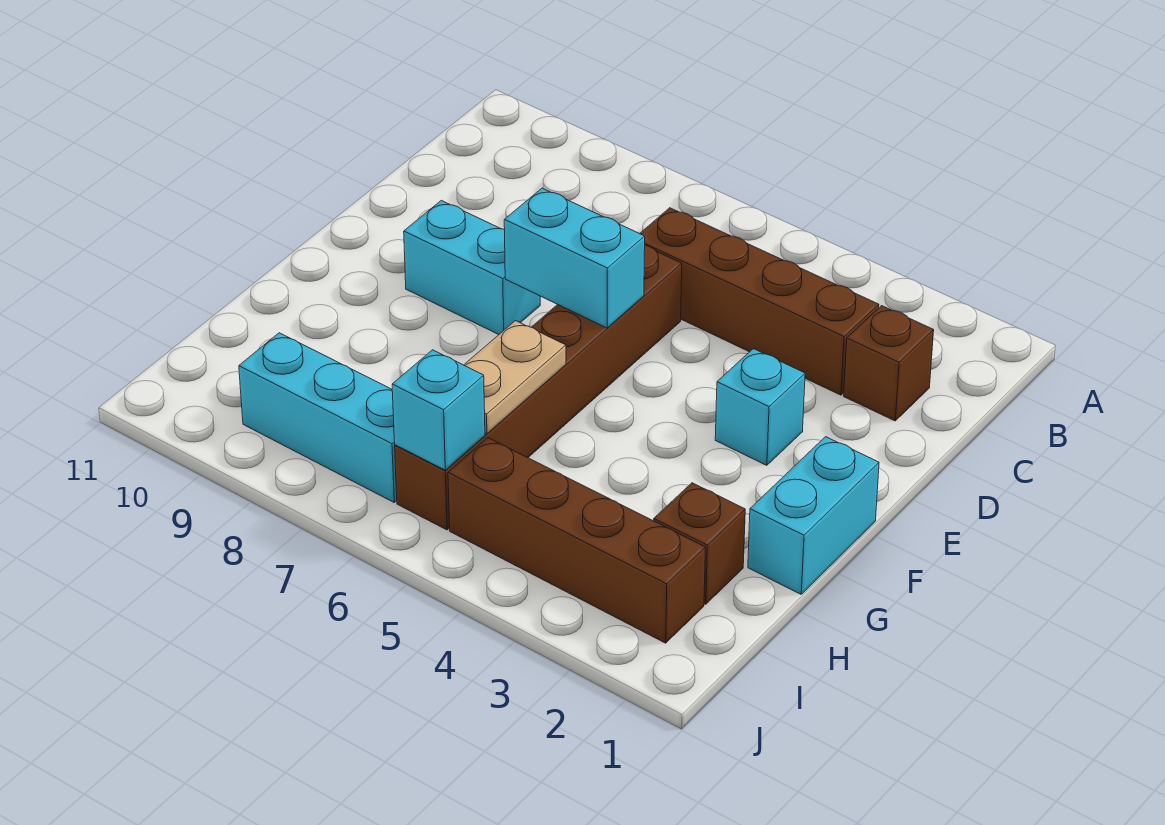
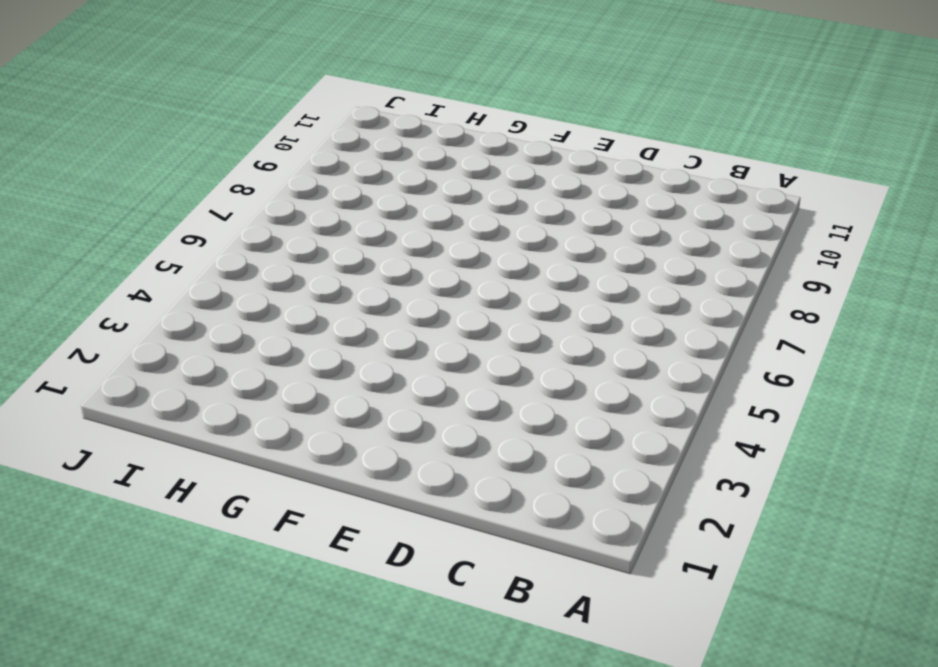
none -> brown 1x1 brick [844,306,934,421]
none -> brown 1x4 brick [640,208,879,395]
none -> brown 1x6 brick [395,245,682,530]

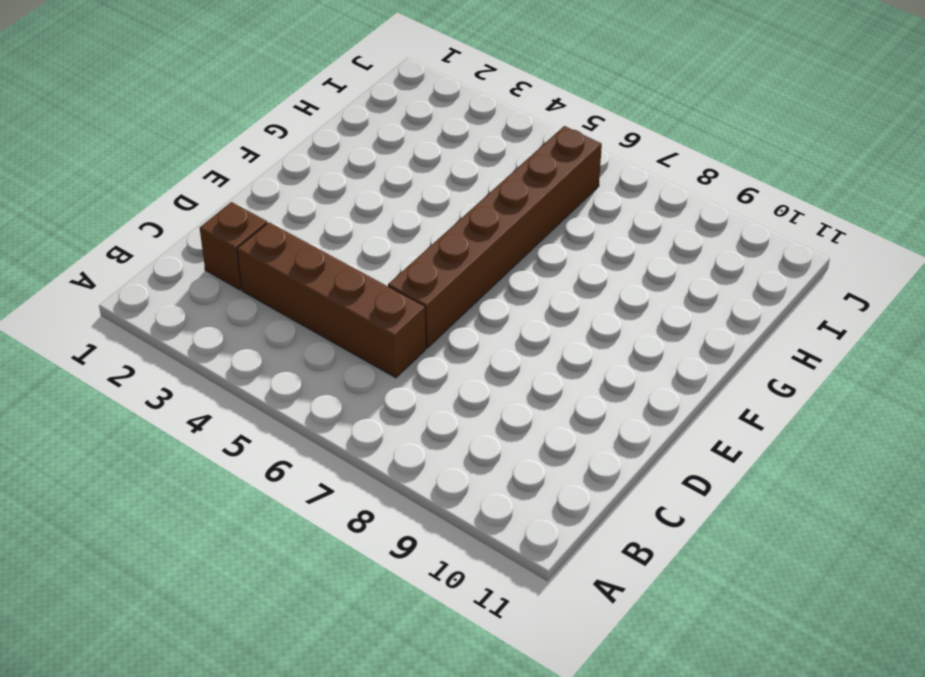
none -> cyan 1x1 brick [715,349,805,465]
none -> cyan 1x2 brick [404,200,540,335]
none -> cyan 1x2 brick [748,437,879,594]

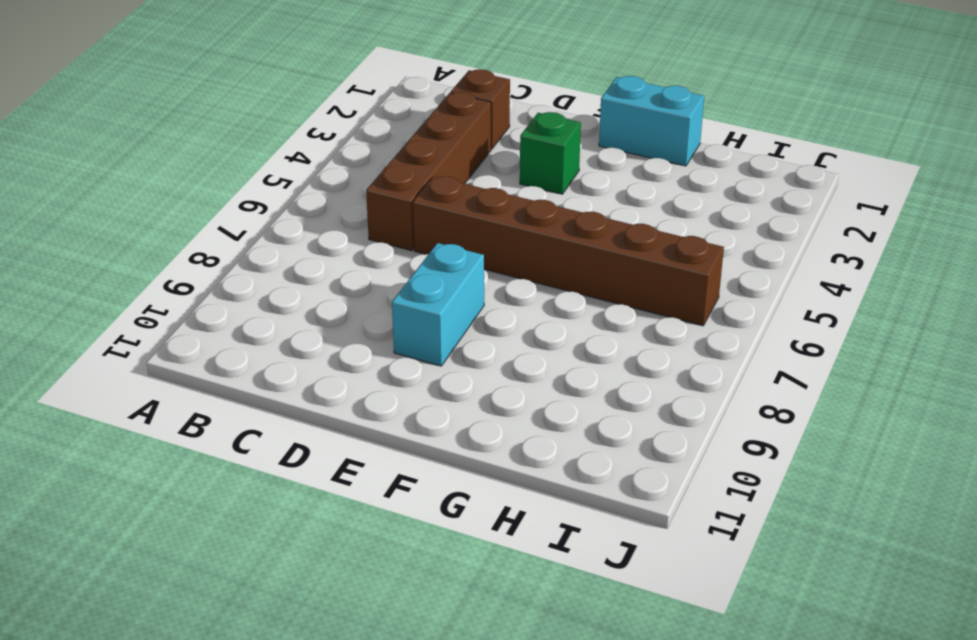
green 1x1 brick [520,112,581,194] -> cyan 1x1 brick [715,349,805,465]
none -> brown 1x1 brick [654,483,745,604]
none -> brown 1x4 brick [448,438,705,643]
none -> cyan 1x3 brick [239,333,397,502]

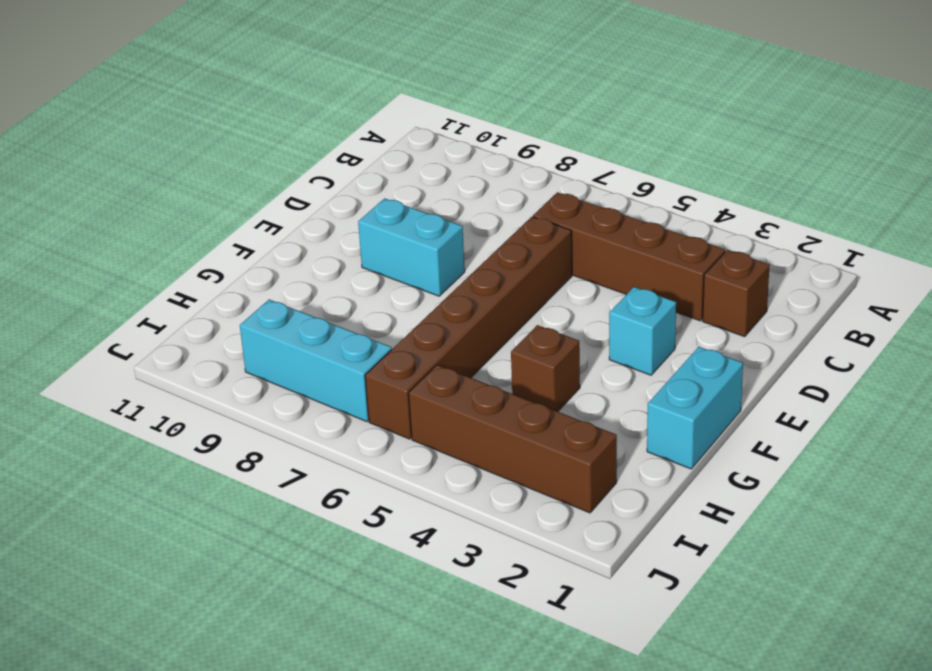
brown 1x1 brick [511,325,580,412] -> brown 1x1 brick moved to [654,483,745,604]
none -> cyan 1x2 brick [504,188,645,328]
none -> tan 1x2 plate [464,321,566,434]
none -> cyan 1x1 brick [392,350,485,470]

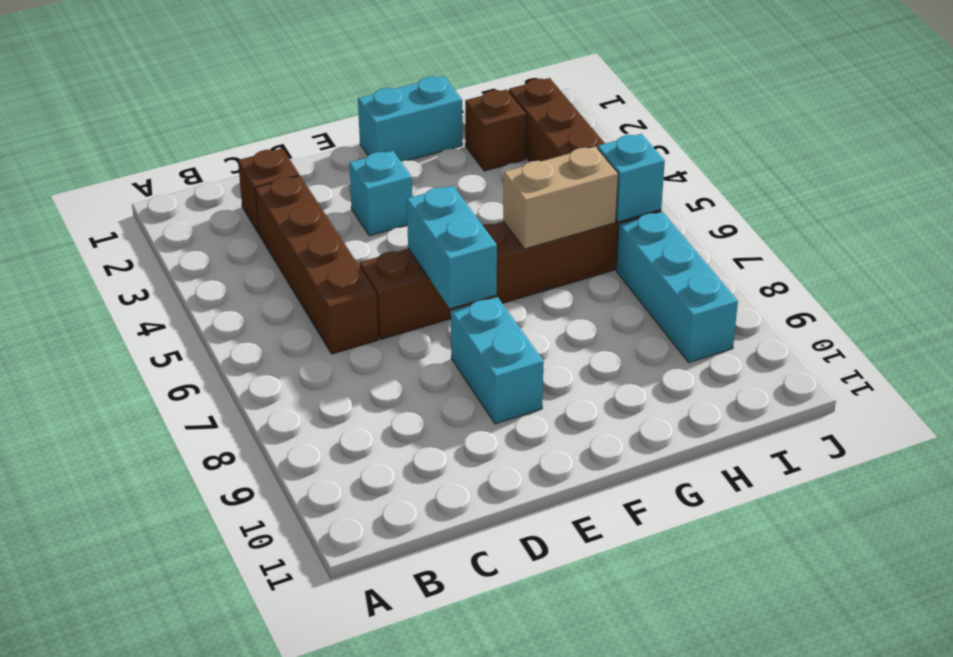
tan 1x2 brick [503,146,618,249] -> tan 1x2 plate [464,321,566,434]

